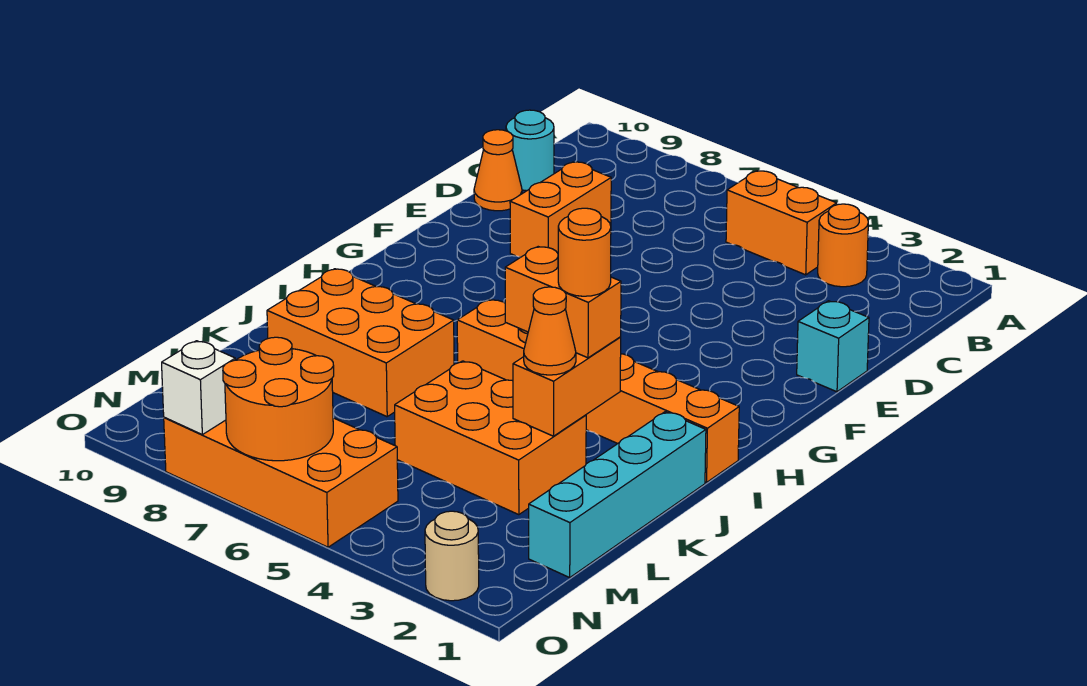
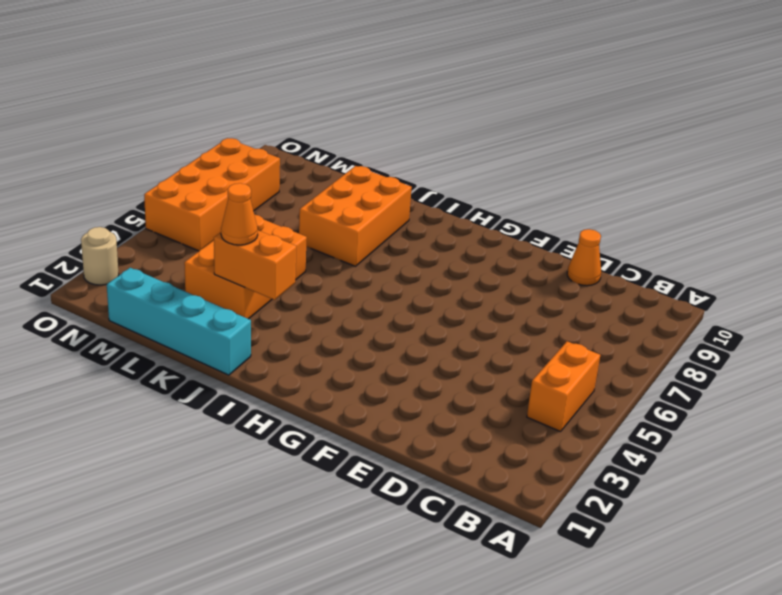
none -> orange 1x1 round brick [818,204,868,287]
none -> cyan 1x1 round brick [506,110,554,191]
none -> orange 1x2 brick [510,162,611,257]

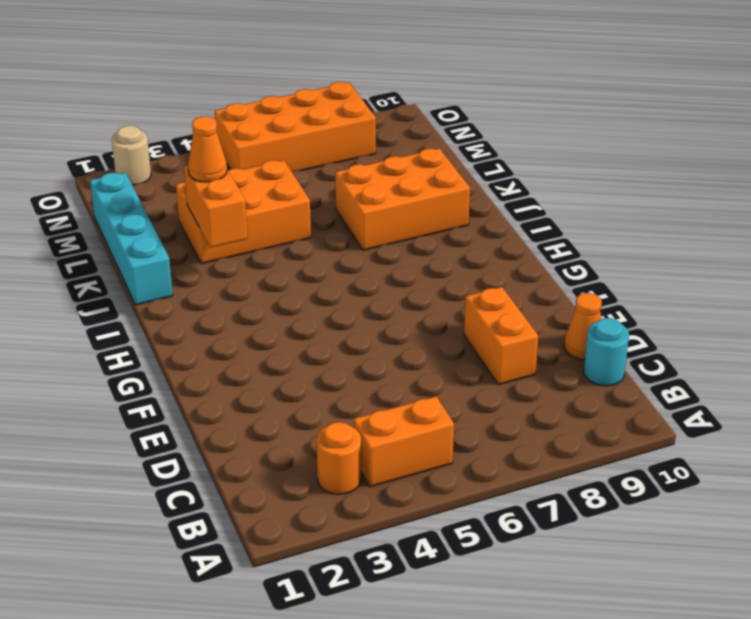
none -> cyan 1x1 brick [797,301,869,392]
none -> orange 1x6 brick [457,299,739,482]
none -> orange 2x2 round brick [223,337,334,461]

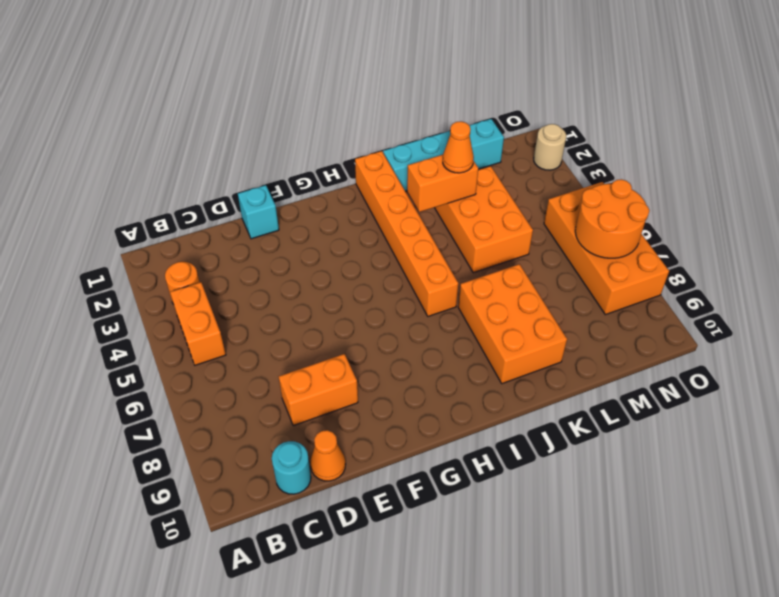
none -> white 1x1 brick [162,341,235,435]
none -> orange 1x2 brick [505,247,621,358]
none -> orange 1x1 round brick [558,208,611,296]

